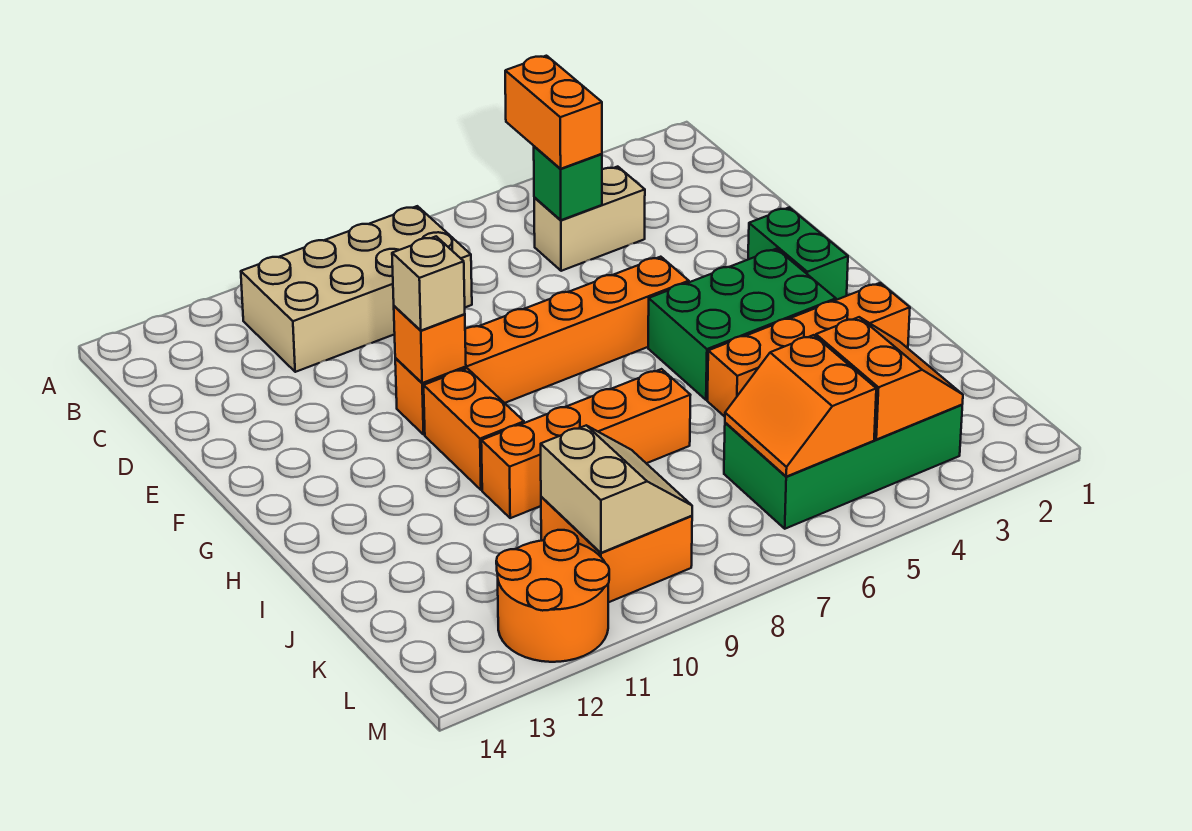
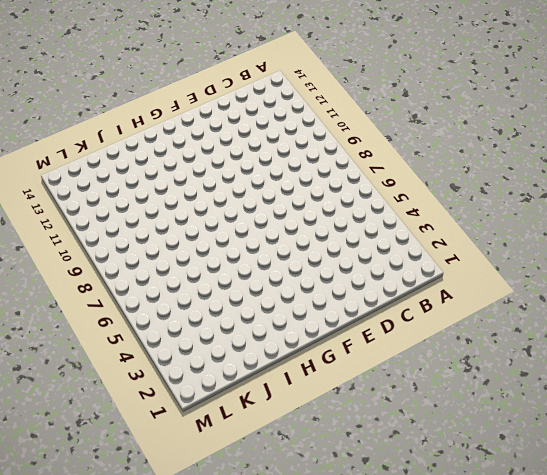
none -> tan 2x4 brick [241,206,472,372]
none -> tan 1x2 brick [534,167,645,271]
none -> green 1x2 brick [748,207,848,300]

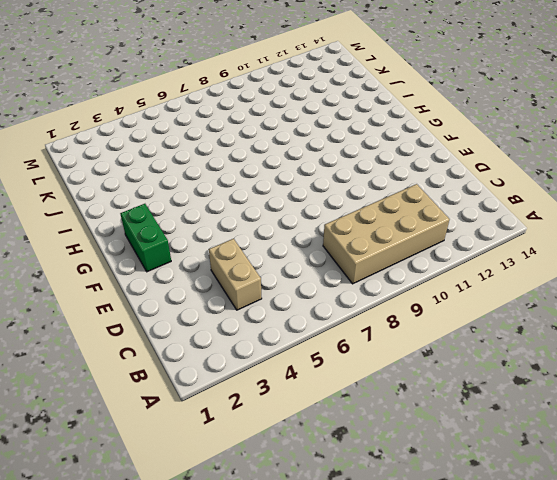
tan 1x2 brick [209,239,262,310] -> tan 1x2 brick turned to [534,167,645,271]
none -> orange 1x6 brick [395,257,689,435]
none -> green 2x3 brick [648,249,836,400]
none -> orange 1x2 brick [424,368,524,490]

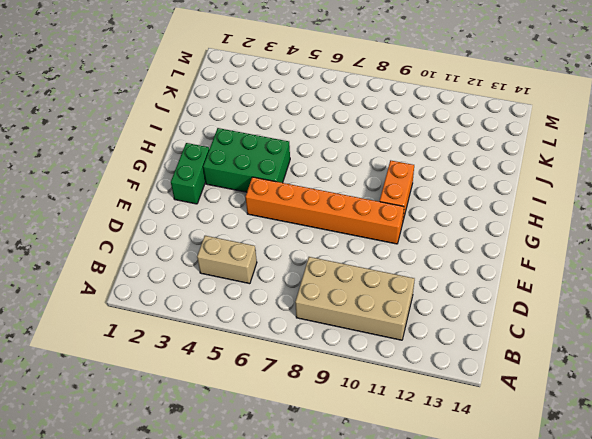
none -> orange 1x4 brick [707,283,910,417]
none -> orange 1x4 brick [481,369,690,518]
none -> green 2x4 brick [724,405,962,529]

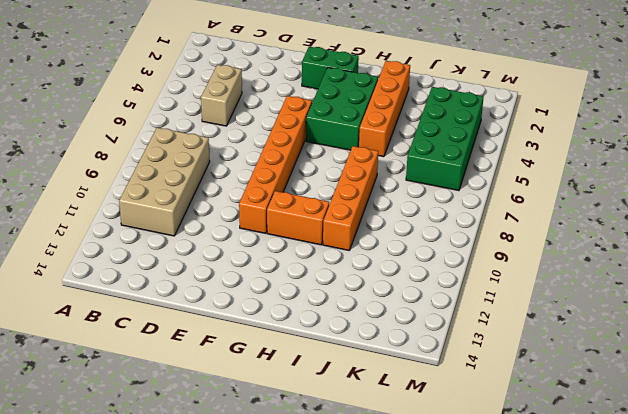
none -> orange 2x2 brick [541,497,692,602]
none -> orange 2x2 round brick [496,530,609,662]
none -> green 1x1 brick [534,146,602,220]

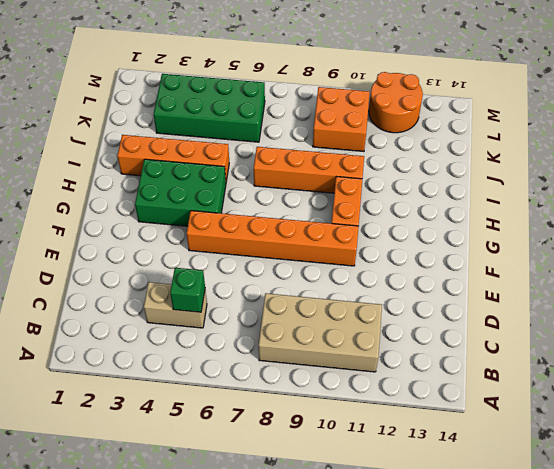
none -> green 1x2 brick [748,207,848,300]
none -> orange 1x1 brick [394,306,466,383]
none -> orange 2x2 slope [816,317,963,440]

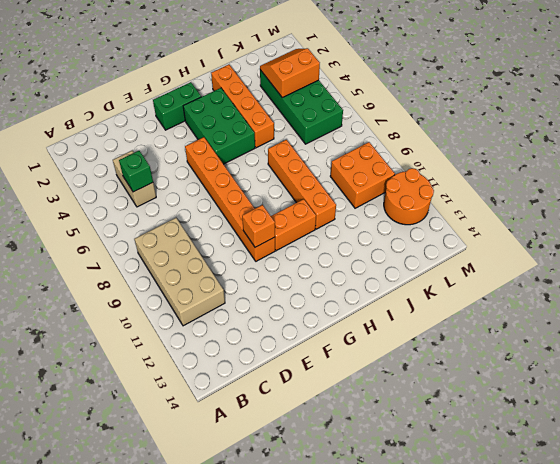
none -> orange 2x2 slope [725,335,876,477]
none -> tan 2x2 slope [541,425,692,553]
none -> orange 1x2 brick [505,56,602,169]

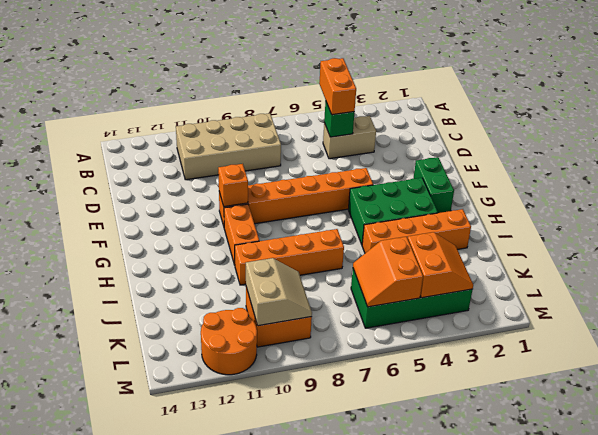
none -> tan 1x1 brick [392,236,465,330]

